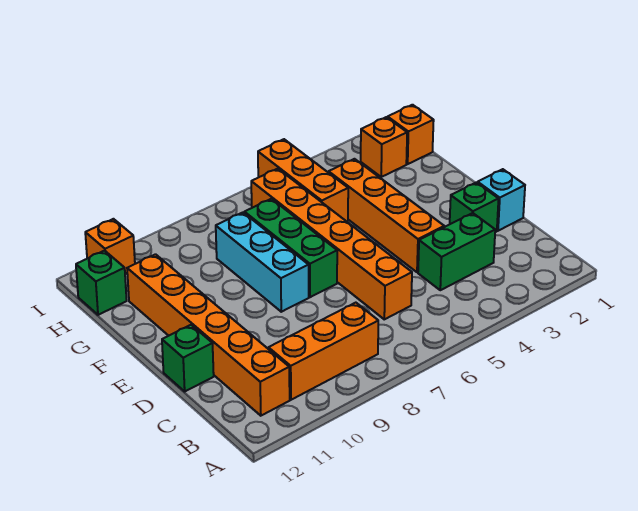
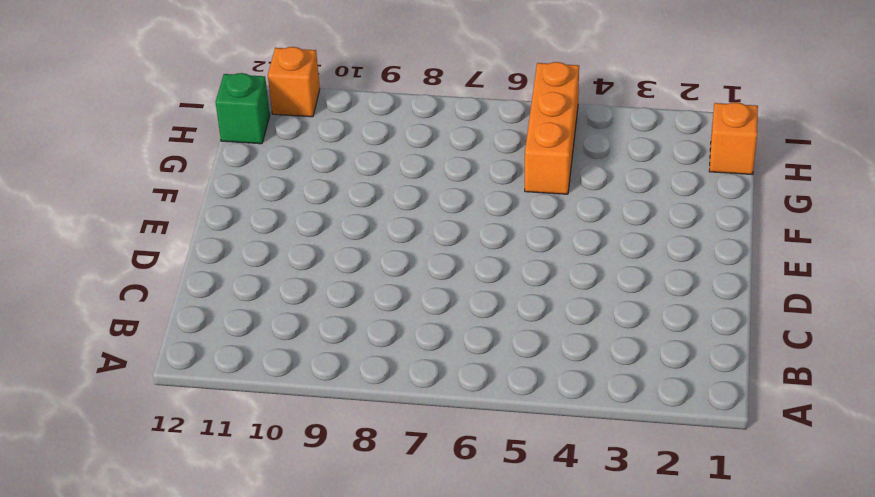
none -> orange 1x3 brick [268,303,378,400]
none -> orange 1x6 brick [127,254,290,416]
none -> green 1x2 brick [418,213,495,290]

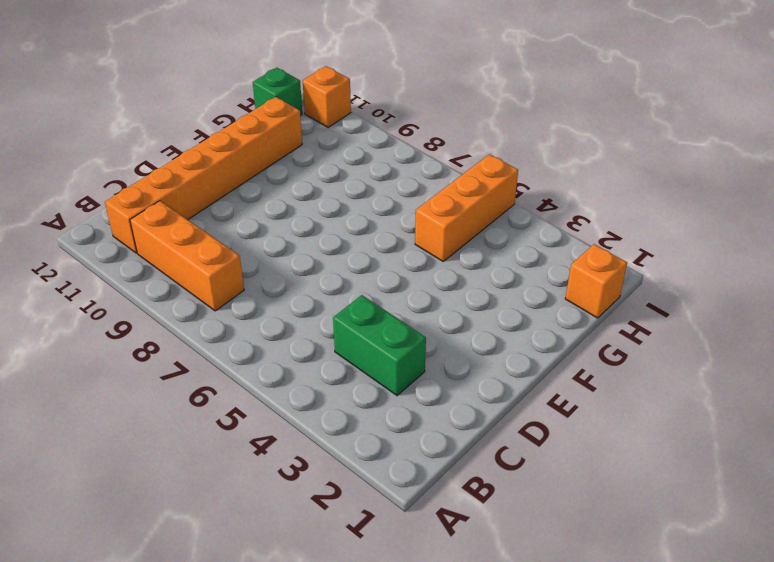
none -> orange 1x6 brick [251,169,412,319]
none -> cyan 1x1 brick [478,169,525,231]
none -> green 1x1 brick [450,182,499,232]

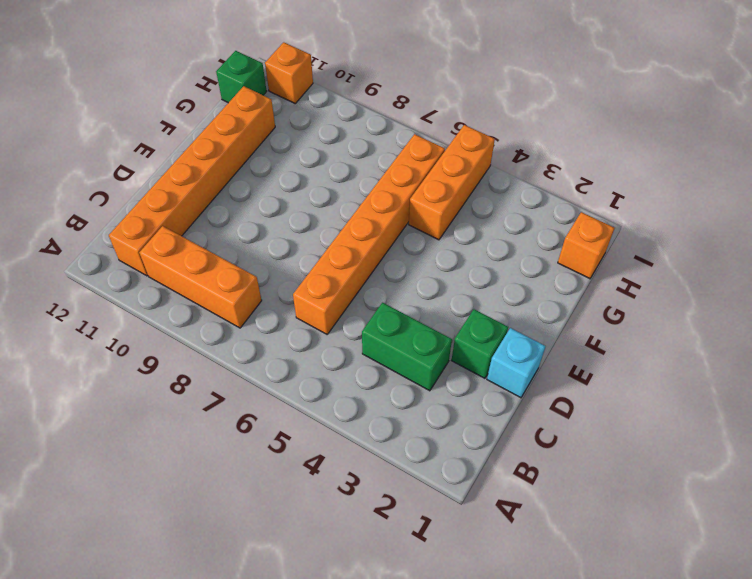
none -> orange 1x4 brick [329,159,444,272]
none -> green 1x1 brick [162,325,214,391]
none -> green 1x3 brick [244,199,337,297]

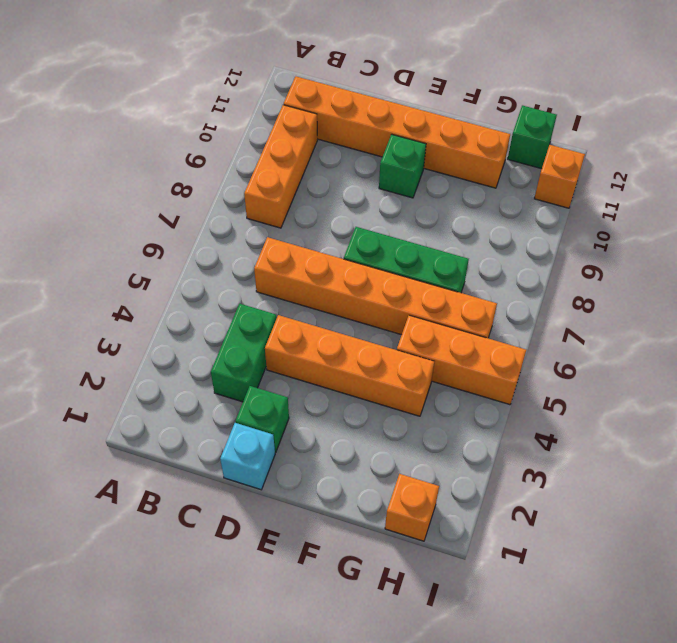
green 1x1 brick [379,134,426,198] -> green 1x1 brick moved to [162,325,214,391]
none -> cyan 1x3 brick [216,213,309,312]
none -> orange 1x1 brick [361,117,407,177]

